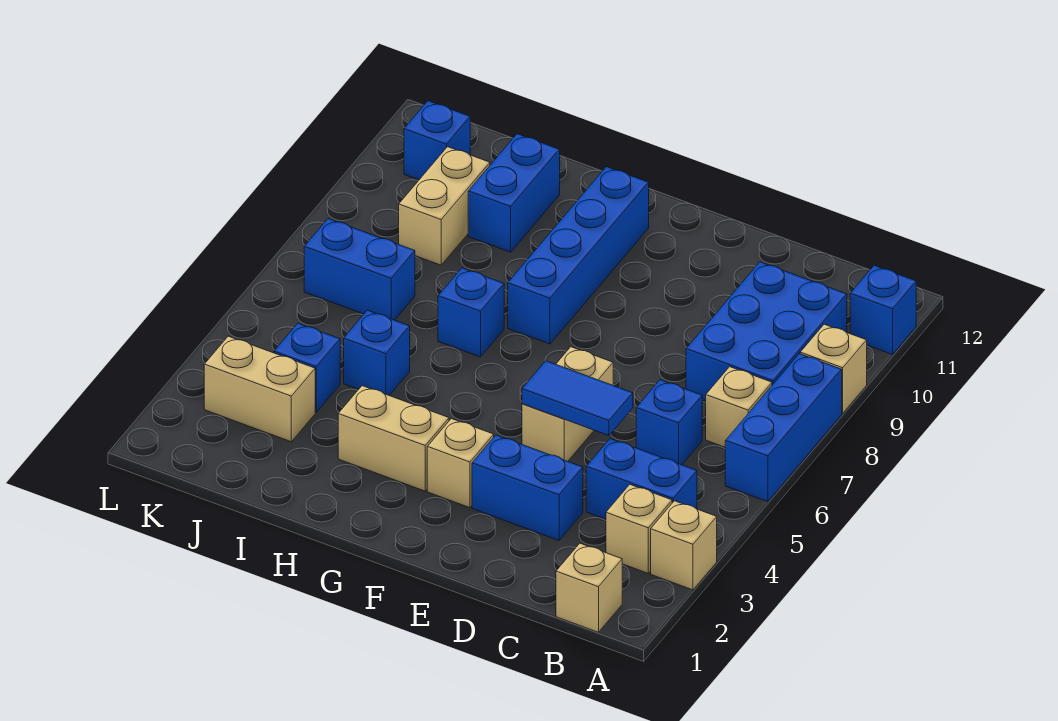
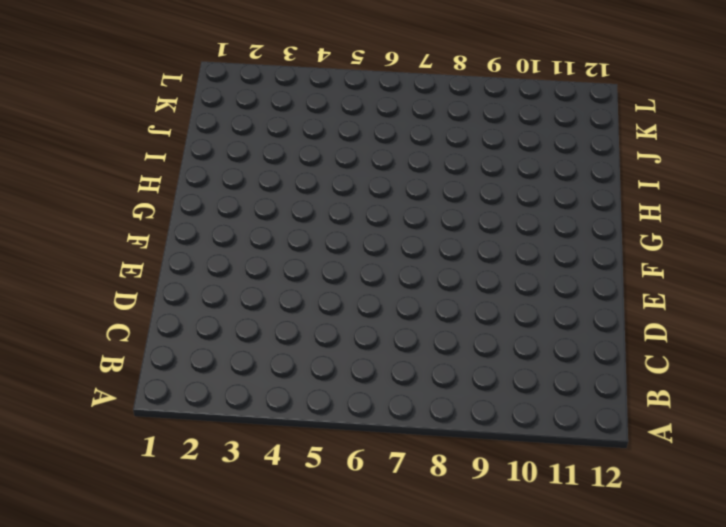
none -> tan 1x1 brick [651,501,717,590]
none -> blue 1x3 brick [725,354,842,502]
none -> tan 1x1 brick [800,324,867,413]

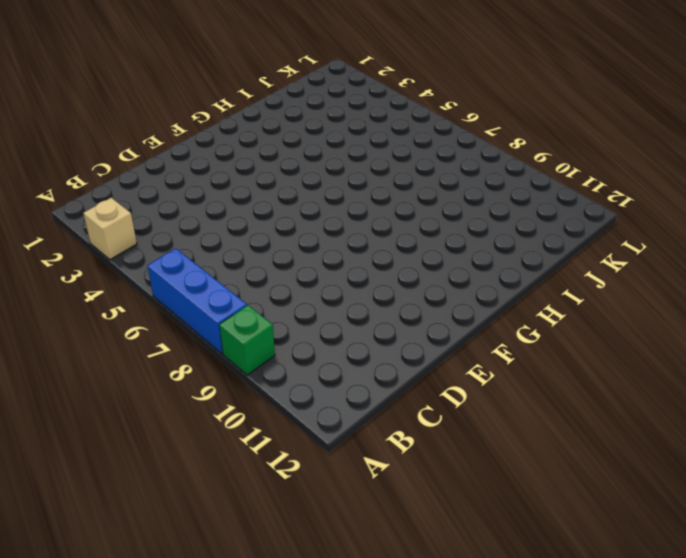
green 1x1 brick [219,305,275,375] -> tan 1x1 brick [800,324,867,413]
none -> blue 1x1 brick [850,266,916,354]
none -> tan 1x1 brick [556,543,622,632]
none -> tan 1x1 brick [606,485,672,573]

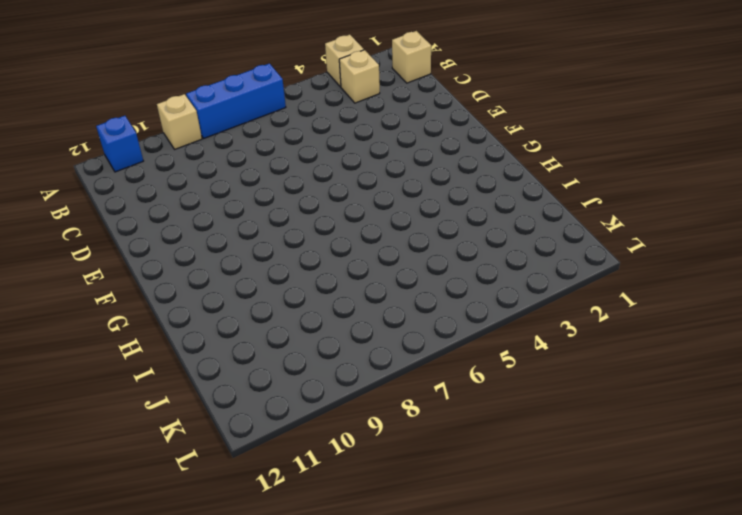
none -> blue 1x2 brick [586,439,697,519]
none -> tan 1x1 brick [706,367,772,447]
none -> blue 2x3 brick [686,262,847,402]

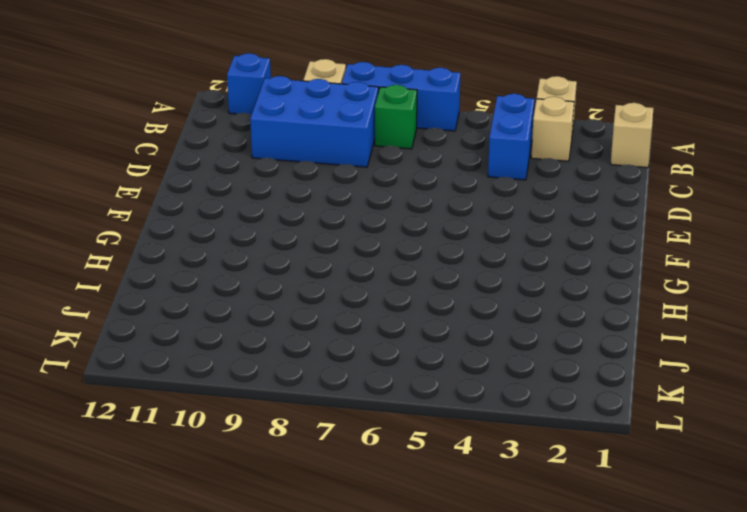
green 1x1 brick [375,85,417,149] -> tan 1x1 brick [706,367,772,447]
none -> blue 1x1 brick [636,380,702,465]
none -> blue 1x2 brick [472,435,583,540]
none -> tan 1x2 brick [522,347,613,461]

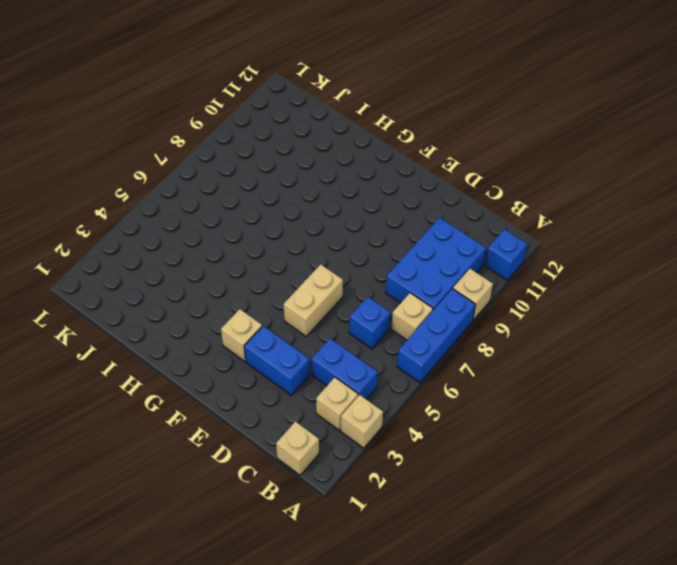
none -> tan 1x2 brick [338,386,449,491]
none -> blue 1x4 brick [508,167,649,344]
none -> blue 1x1 brick [438,268,504,357]

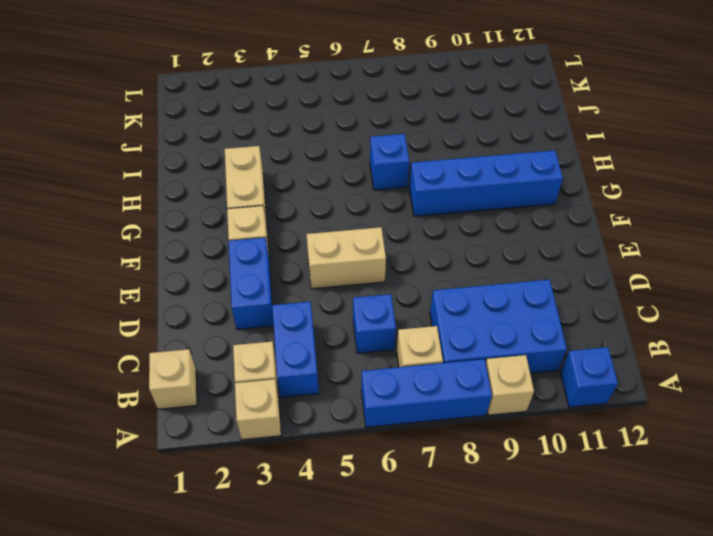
none -> blue 1x1 brick [344,310,410,395]
none -> blue 1x2 brick [468,134,560,252]
none -> tan 1x2 brick [204,336,315,442]

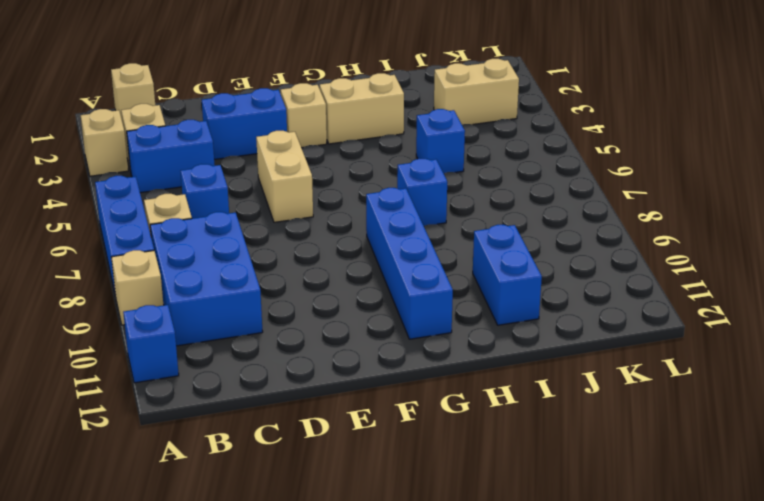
none -> blue 1x1 brick [274,323,340,412]
none -> blue 1x2 brick [304,219,415,320]
none -> tan 1x2 brick [399,147,490,265]

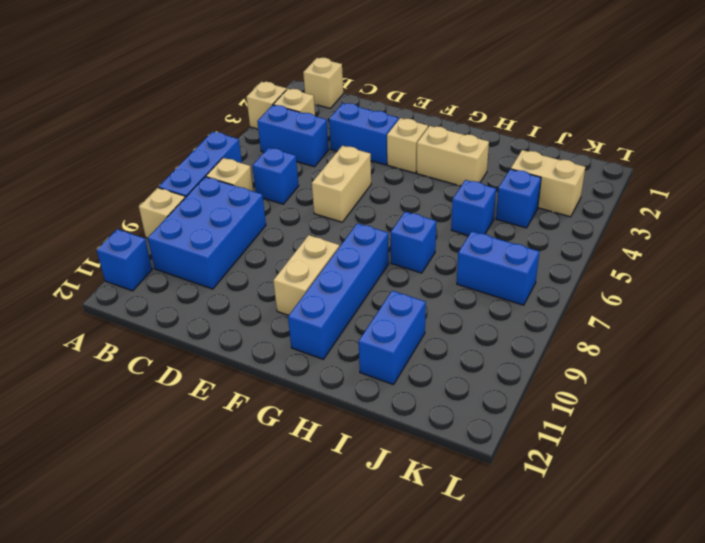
tan 1x2 brick [273,235,339,315] -> tan 1x2 brick moved to [399,147,490,265]
none -> blue 1x1 brick [404,101,470,180]
none -> blue 1x2 tile [522,361,633,436]

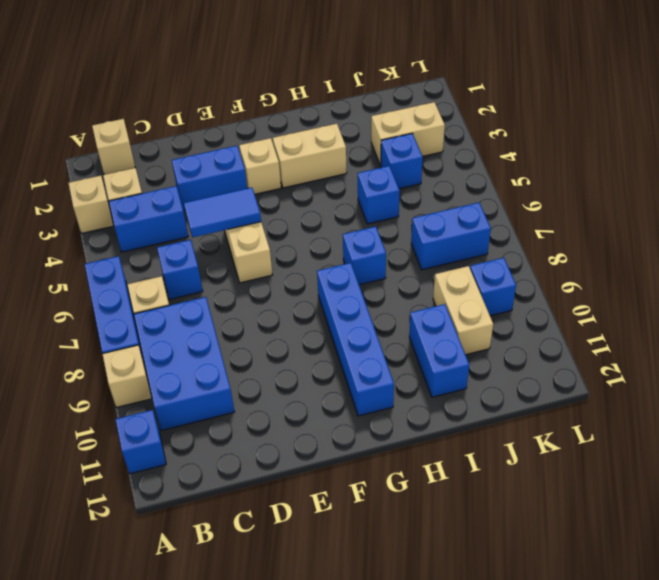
blue 1x1 brick [470,258,516,316] -> blue 1x1 brick moved to [404,101,470,180]

